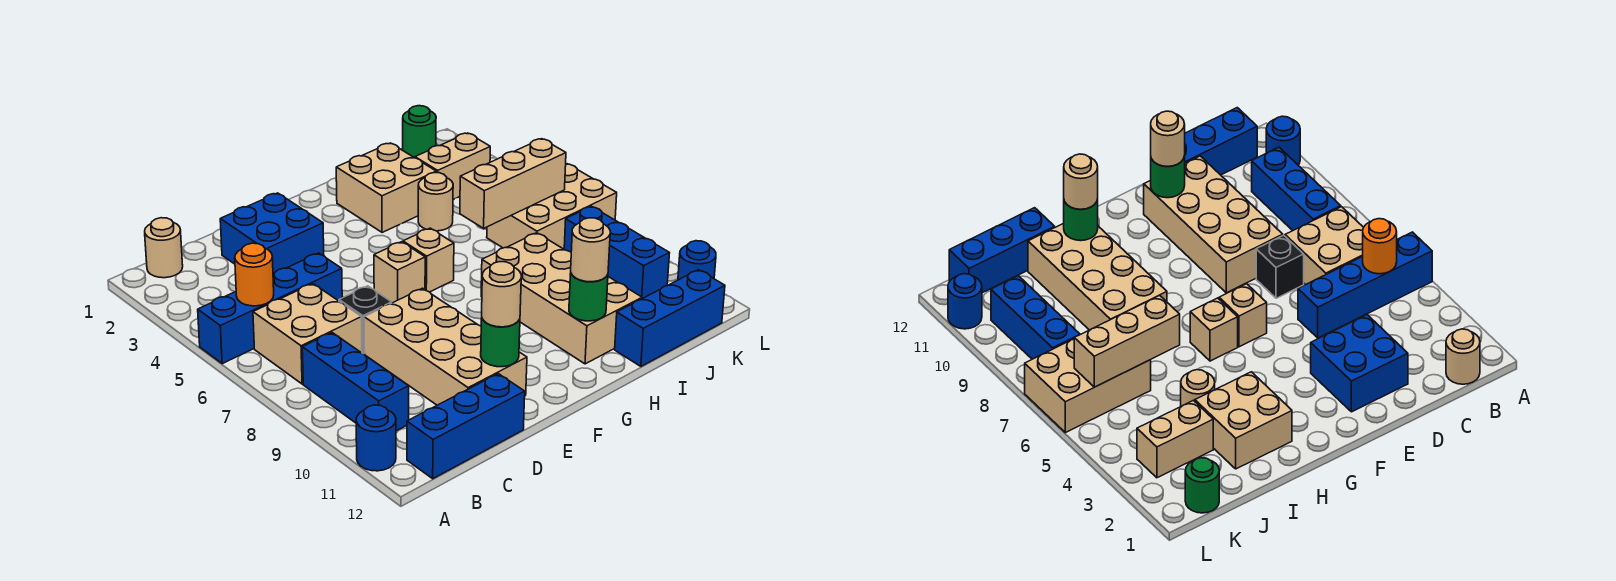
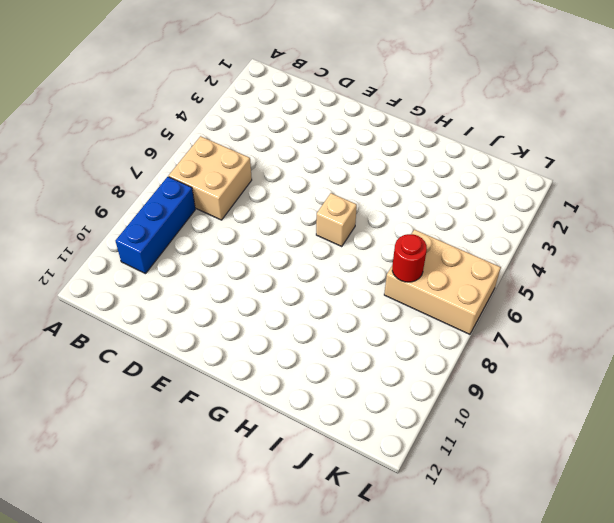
red 1x1 round brick [392,234,427,282] -> none
none -> blue 1x4 brick [198,253,342,364]
none -> blue 1x1 round brick [356,405,396,471]
none -> tan 1x1 round brick [145,218,183,278]

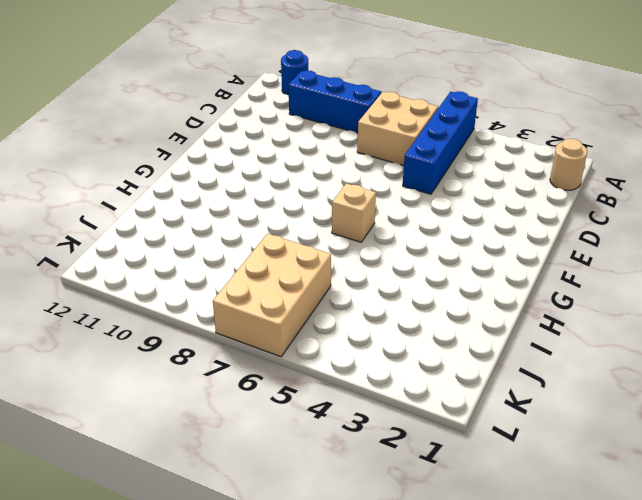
none -> blue 1x3 brick [407,374,525,479]
none -> blue 2x2 brick [220,193,324,274]
none -> black 1x1 brick [339,286,392,354]

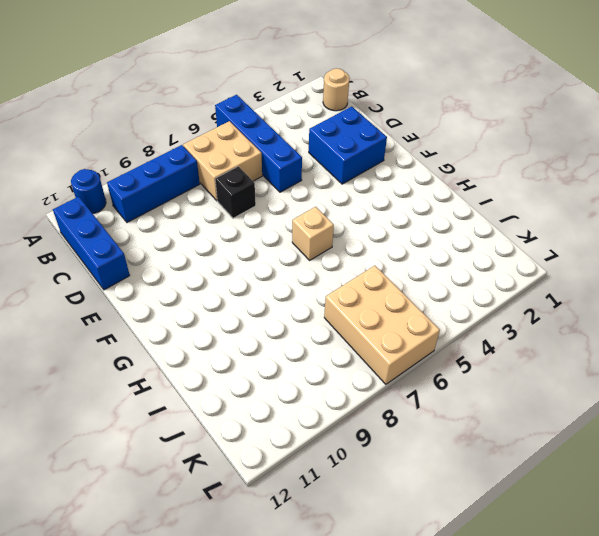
none -> tan 2x4 brick [364,288,527,405]
none -> tan 1x1 brick [374,242,425,303]
none -> tan 2x2 brick [336,143,436,233]

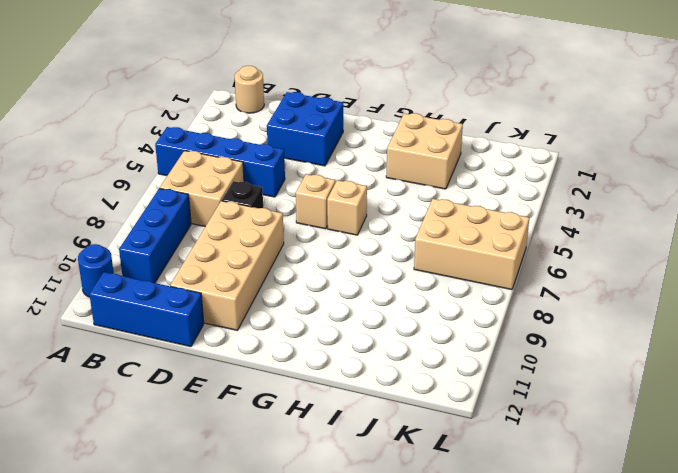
none -> tan 2x4 brick [481,233,642,364]
none -> tan 1x1 round brick [418,173,453,231]
none -> blue 1x3 brick [615,270,725,366]

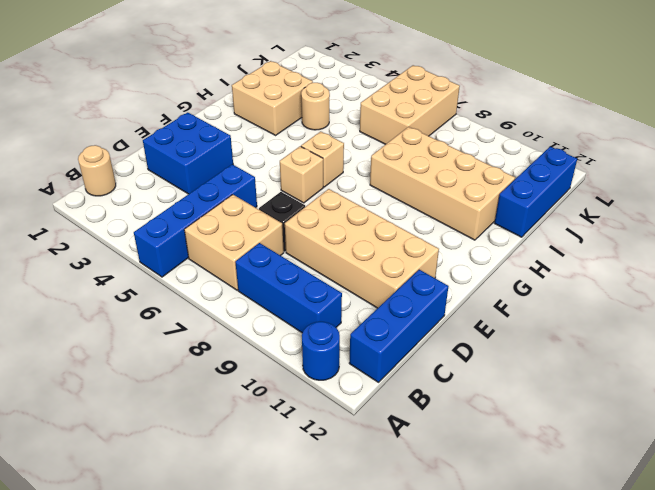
none -> tan 1x2 brick [415,133,490,199]
none -> green 1x1 round brick [403,106,436,158]
none -> blue 1x3 brick [564,206,669,299]

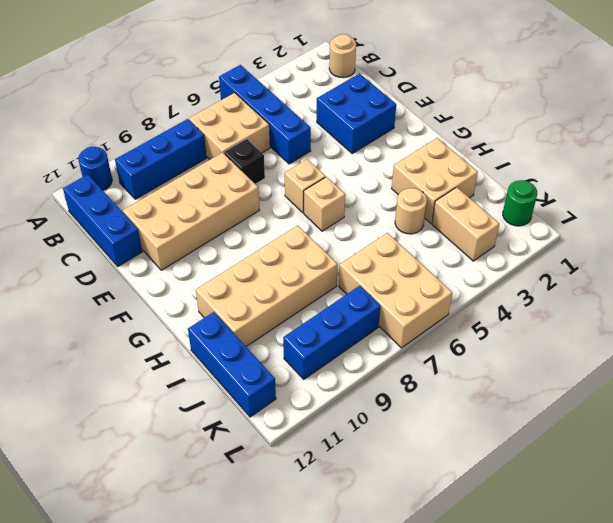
none -> blue 1x1 round brick [678,241,716,280]
none -> orange 1x1 round brick [235,243,274,306]
none -> green 1x1 round brick [481,318,520,367]

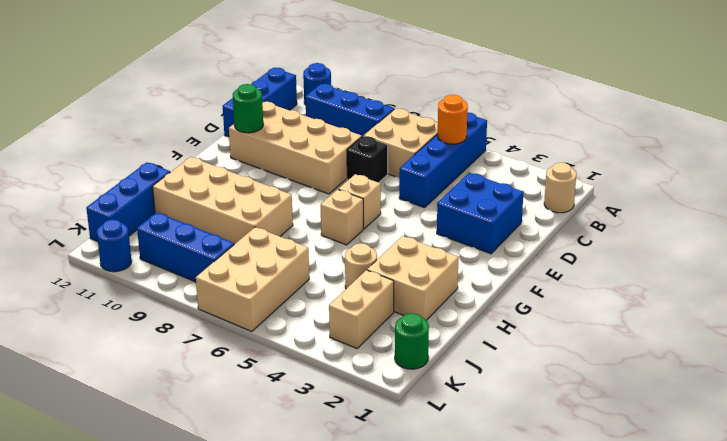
none -> green 1x1 round brick [569,273,608,321]
none -> tan 1x3 brick [460,139,566,228]
none -> tan 1x1 round brick [482,262,521,327]

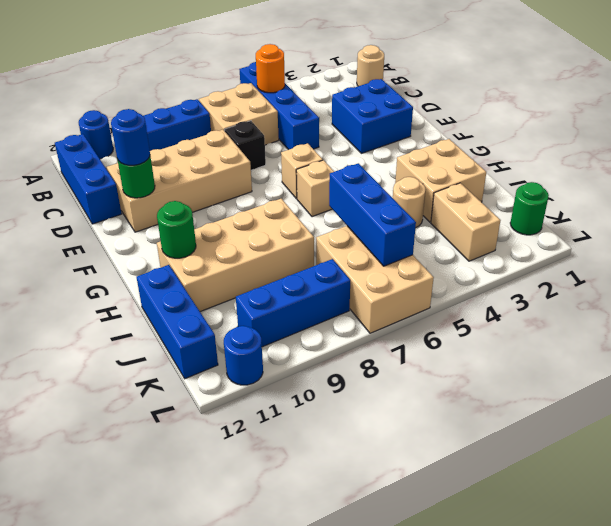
blue 1x1 round brick [111,109,150,165] -> tan 1x1 round brick [482,262,521,327]
blue 1x3 brick [329,163,416,266] -> tan 1x3 brick [460,139,566,228]
none -> tan 1x1 round brick [571,218,610,282]

